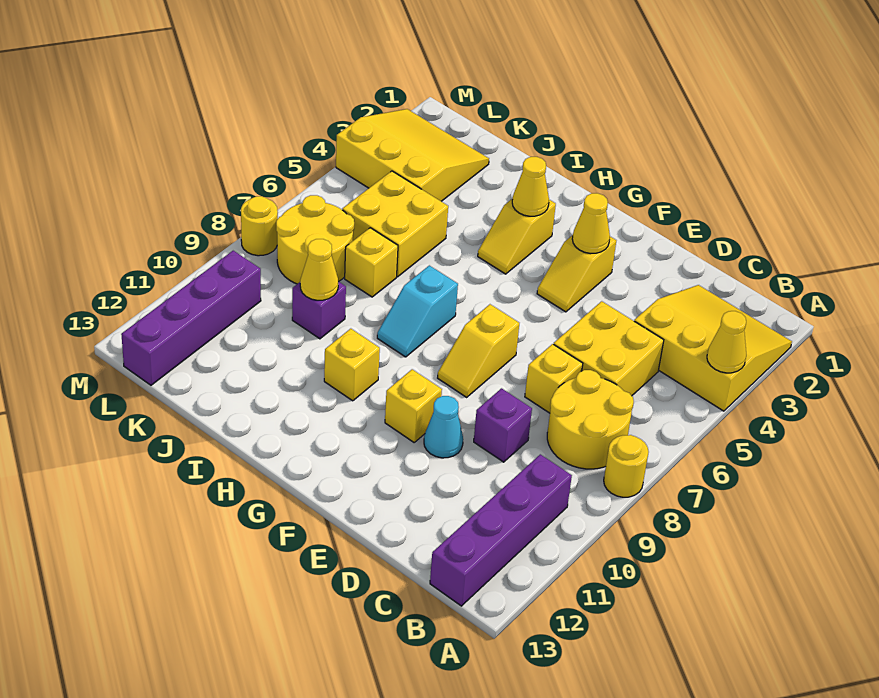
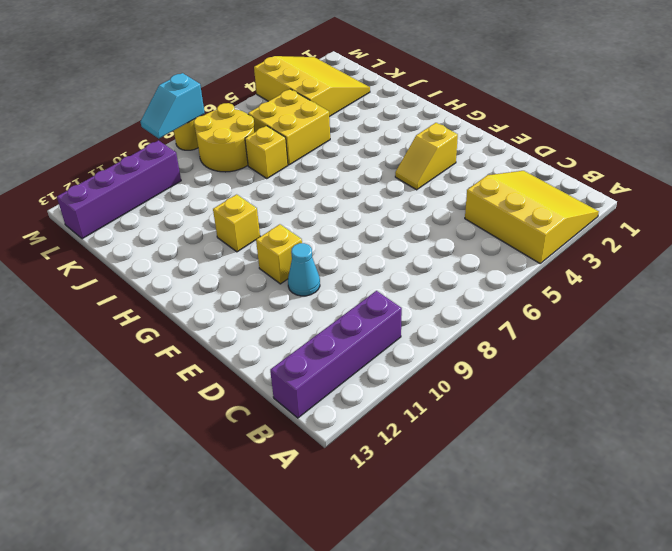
cyan 1x2 slope [140,73,204,138] -> cyan 1x2 slope moved to [377,265,458,357]
none -> yellow 1x1 round brick [604,435,649,497]
none -> yellow 2x2 round brick [547,370,634,469]
none -> yellow 2x2 brick [554,301,664,396]

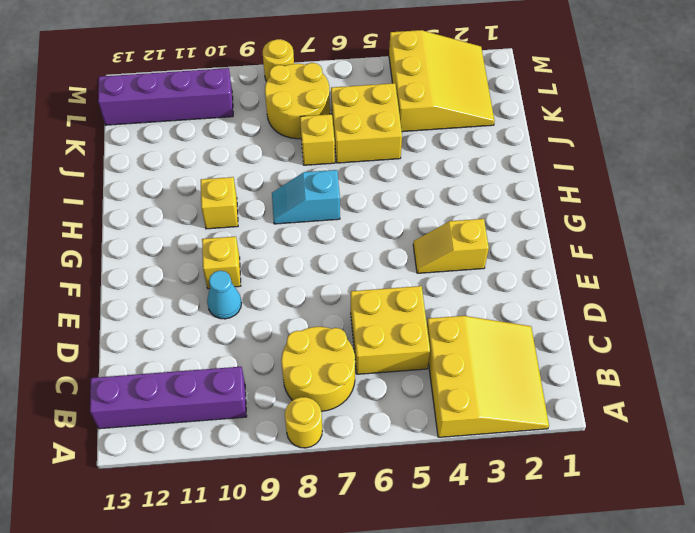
none -> yellow 1x1 brick [525,344,583,413]
none -> purple 1x1 brick [474,388,532,462]
none -> yellow 1x2 slope [438,304,519,397]

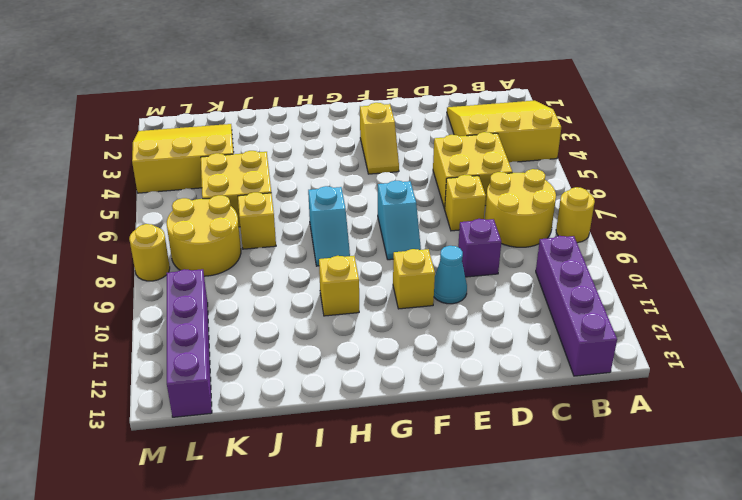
cyan 1x2 slope [378,180,421,260] -> yellow 1x2 slope [438,304,519,397]
none -> yellow 1x2 slope [478,198,556,274]
none -> purple 1x1 brick [292,282,346,339]
none -> yellow 1x1 cone [707,311,746,373]

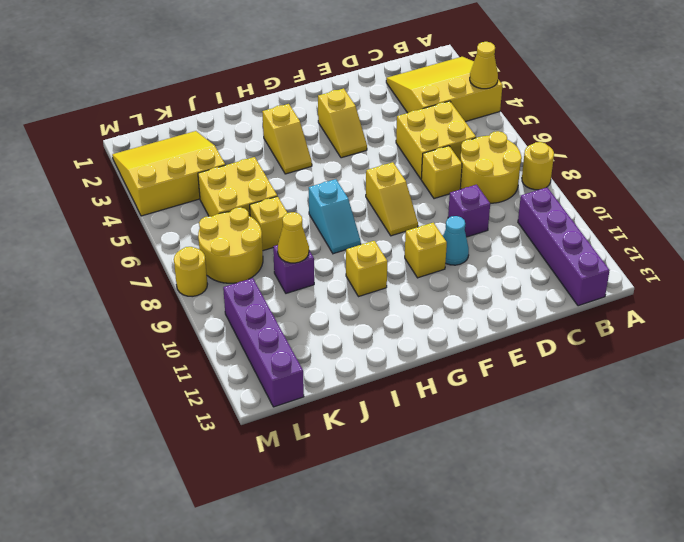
none -> yellow 1x1 cone [572,193,610,253]
none -> yellow 1x1 cone [512,157,549,216]

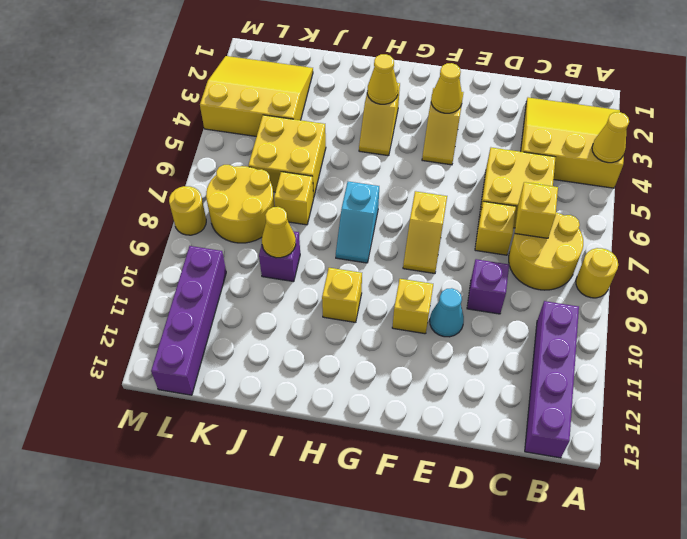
yellow 1x1 brick [515,182,558,238] -> none

